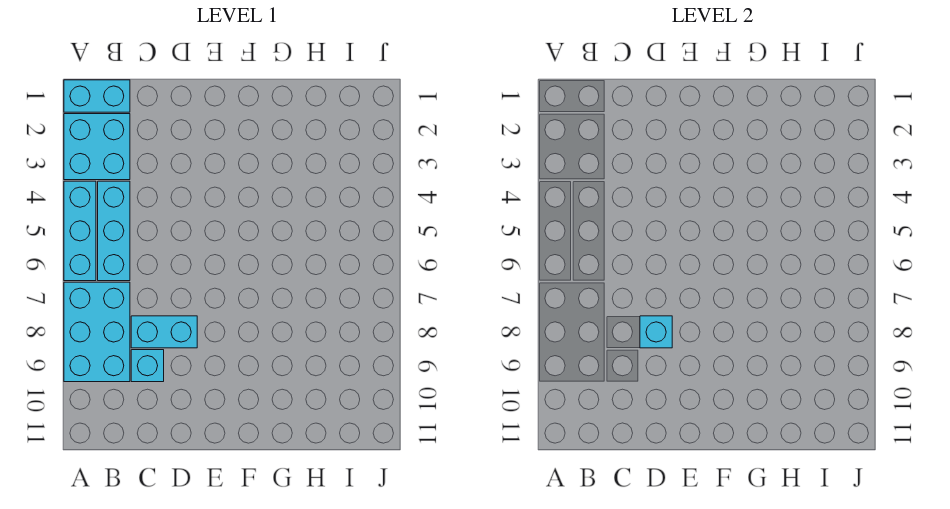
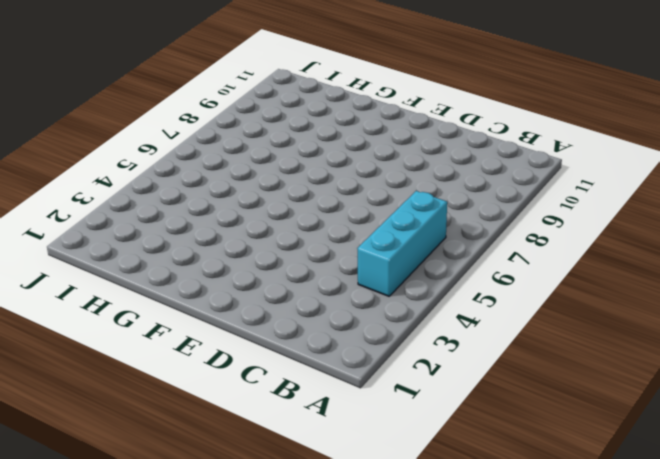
none -> cyan 1x2 brick [64,80,130,112]
none -> cyan 2x2 brick [64,114,130,180]

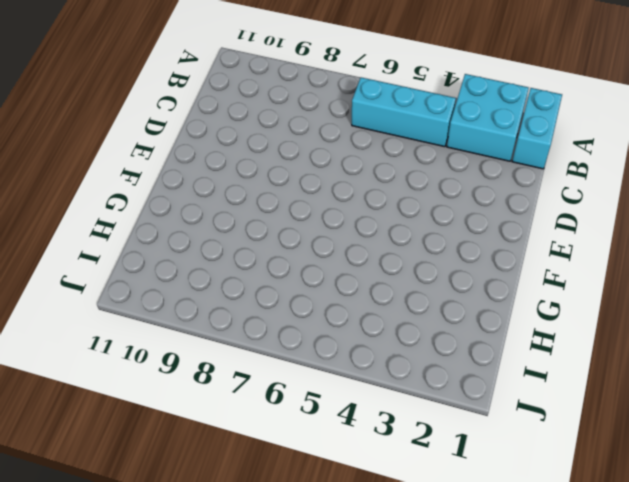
none -> cyan 1x3 brick [64,181,96,281]
none -> cyan 2x3 brick [64,282,130,382]

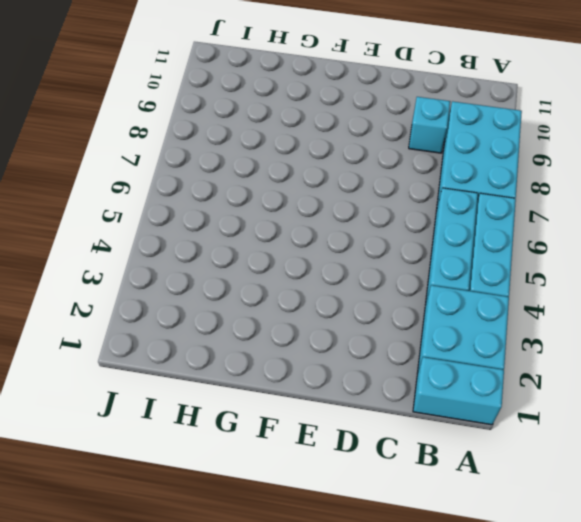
none -> cyan 1x2 brick [131,316,197,348]
none -> cyan 1x1 brick [640,316,672,348]

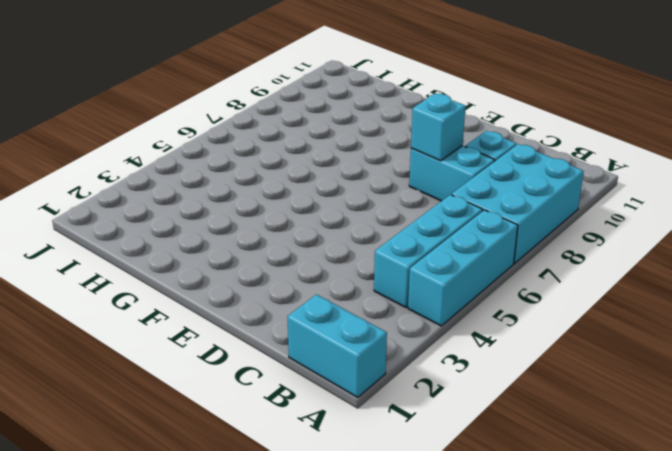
none -> cyan 2x2 brick [64,114,130,180]

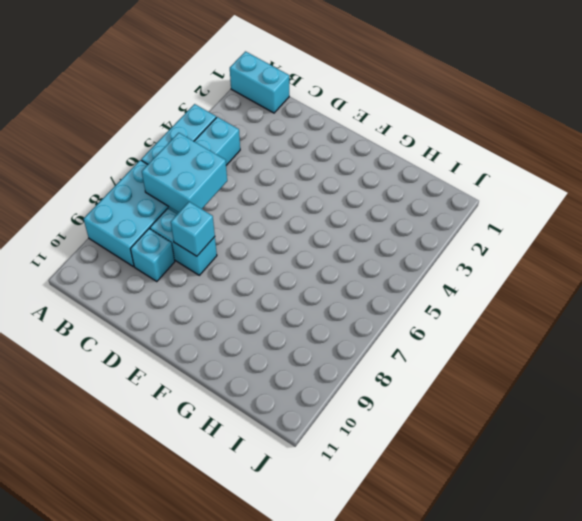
cyan 2x2 brick [142,133,227,213] -> cyan 2x2 brick moved to [64,114,130,180]

